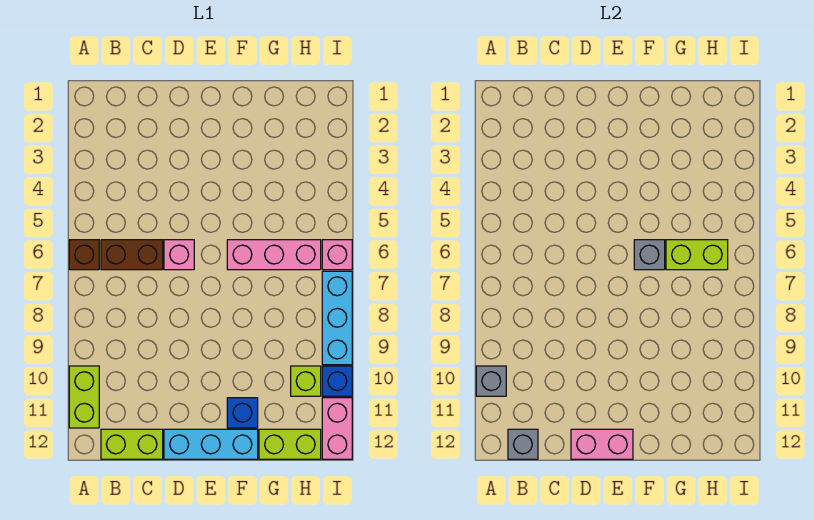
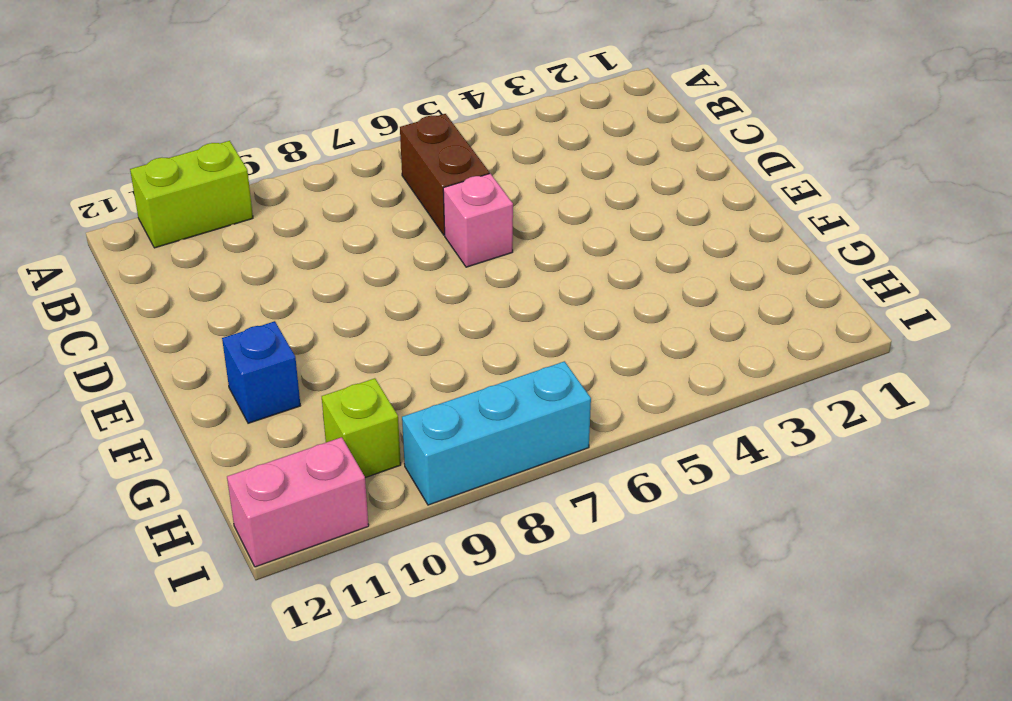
none -> brown 1x1 brick [69,240,99,270]
none -> lime 1x2 brick [101,429,163,459]
none -> cyan 1x3 brick [164,429,258,459]

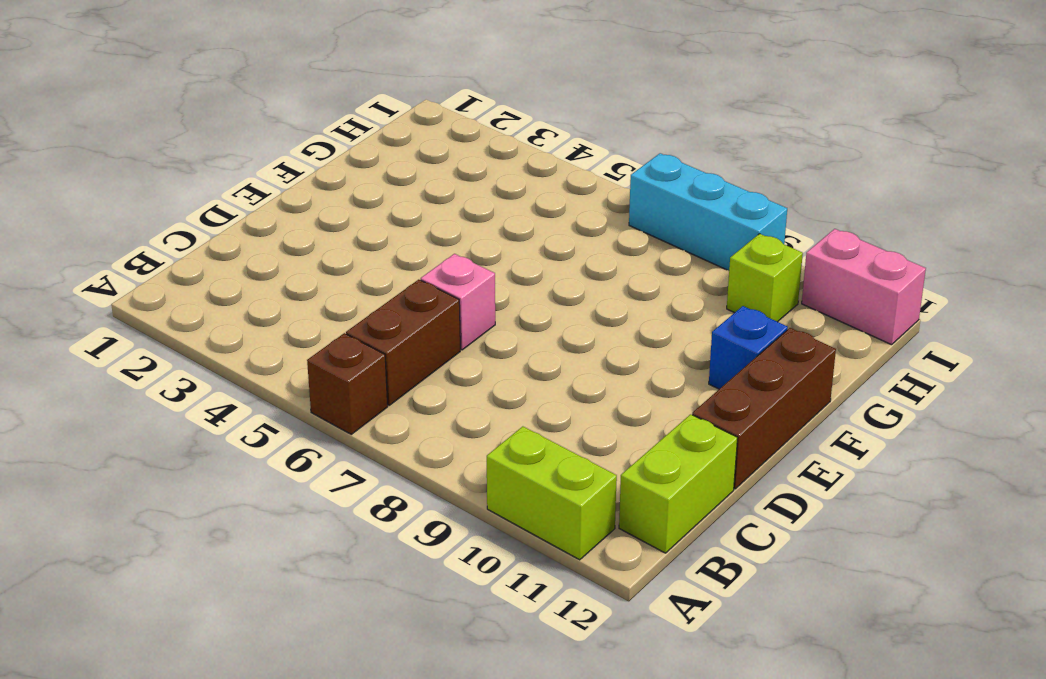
brown 1x3 brick [692,328,836,489] -> cyan 1x3 brick [164,429,258,459]
none -> pink 1x3 brick [227,240,321,270]
none -> lime 1x2 brick [259,429,321,459]
none -> pink 1x1 brick [322,240,352,270]

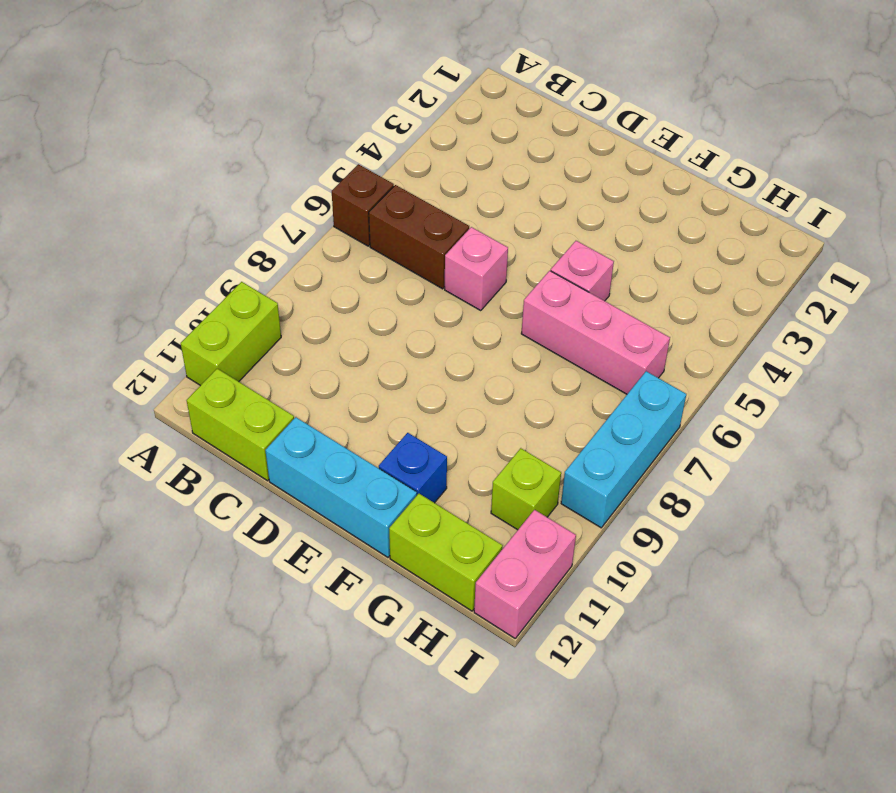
pink 1x1 brick [551,241,614,301] -> pink 1x1 brick moved to [322,240,352,270]
none -> blue 1x1 brick [322,366,352,396]
none -> grey 1x1 brick [476,366,506,396]
none -> grey 1x1 brick [508,429,538,459]

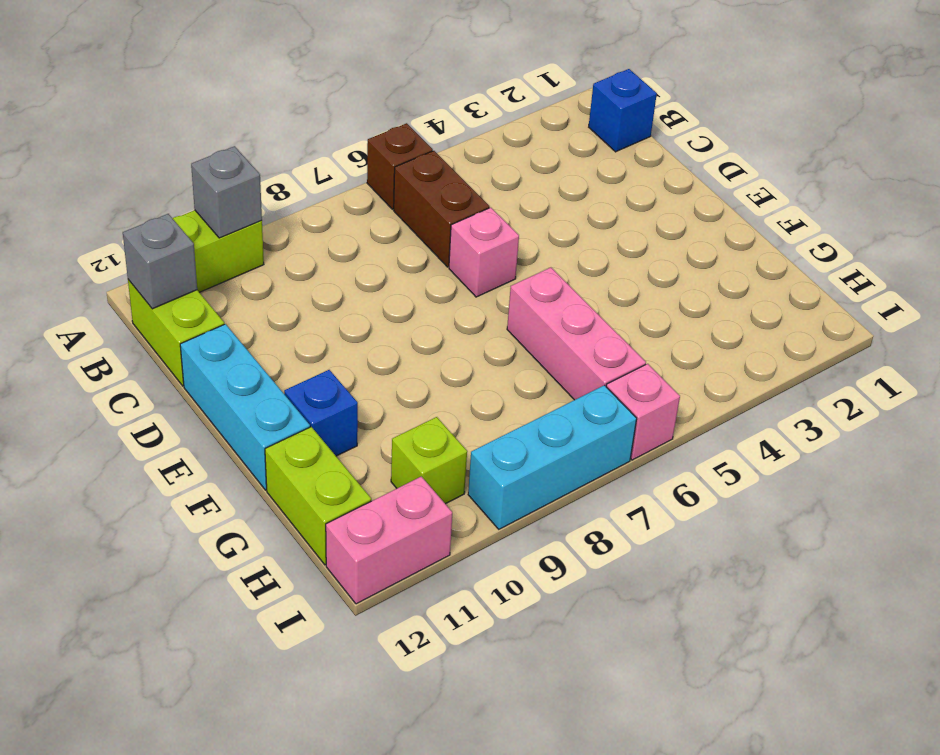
blue 1x1 brick [589,69,657,152] -> blue 1x1 brick moved to [322,366,352,396]
none -> pink 1x2 brick [571,429,633,459]
none -> grey 1x1 brick [634,240,665,270]
none -> lime 1x2 brick [666,240,728,270]

